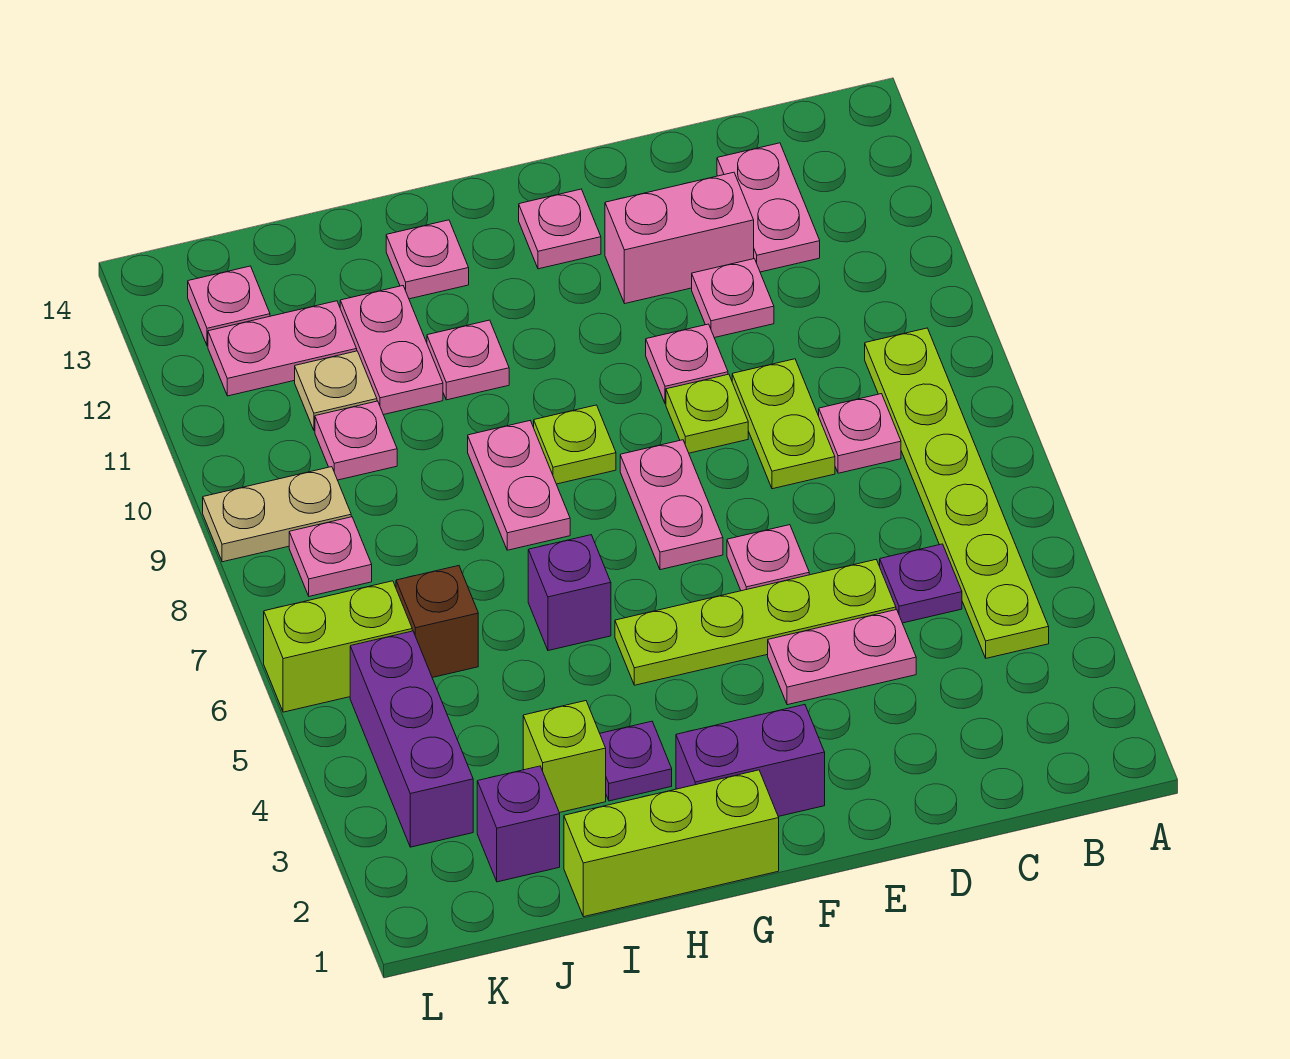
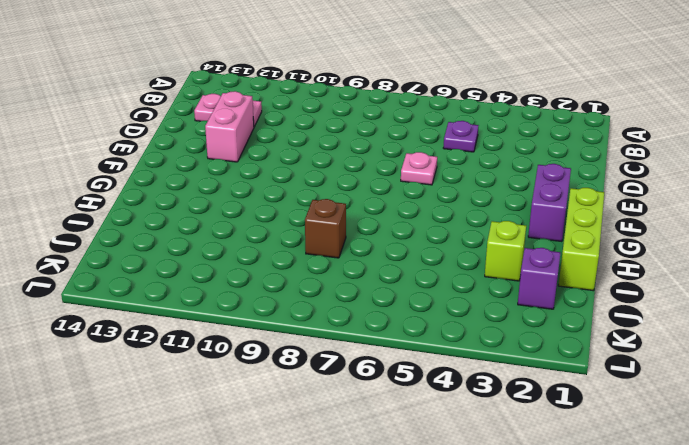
brown 1x1 brick [305,199,346,258] -> brown 1x1 brick moved to [396,566,478,678]
none -> lime 1x6 plate [865,328,1049,658]
none -> pink 1x1 plate [819,394,901,473]
none -> pink 1x2 plate [768,610,916,705]
none -> lime 1x4 plate [615,560,896,685]

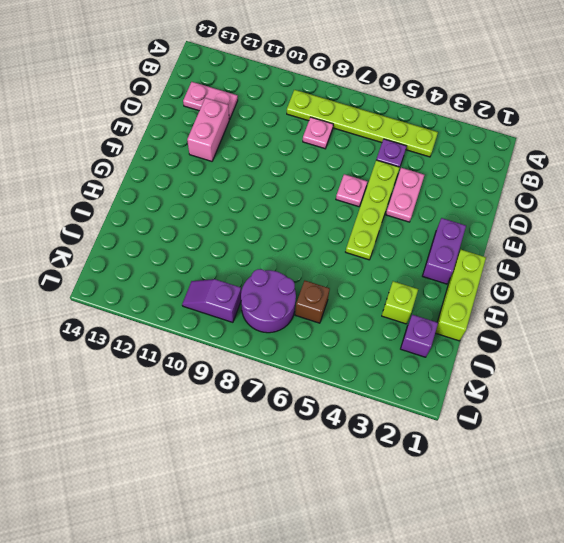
purple 2x2 round brick [241,269,296,333] -> pink 1x1 plate [289,517,372,596]
purple 1x2 slope [182,279,241,322] -> tan 1x2 plate [203,467,351,562]
none -> lime 1x2 plate [732,359,835,489]
none -> pink 1x1 plate [692,259,774,338]
none -> lime 1x1 plate [666,374,748,453]
none -> pink 1x1 plate [646,324,728,404]

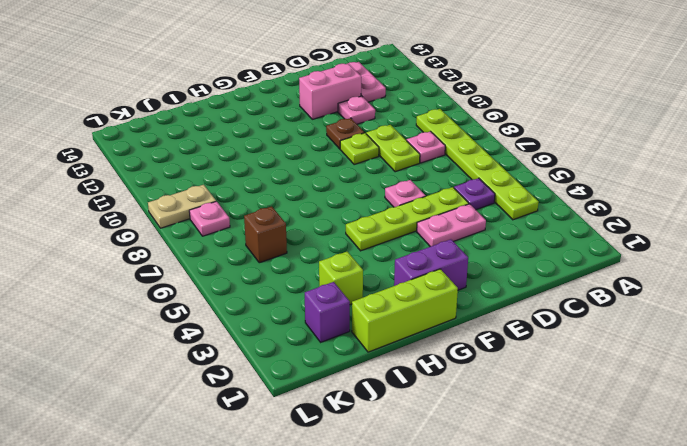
brown 1x1 plate [326,118,364,149] -> pink 1x1 plate [646,324,728,404]
none -> pink 1x2 plate [620,440,723,570]
none -> pink 1x1 plate [519,189,601,269]
none -> lime 1x1 plate [534,405,616,484]
none -> purple 1x1 plate [600,721,672,801]

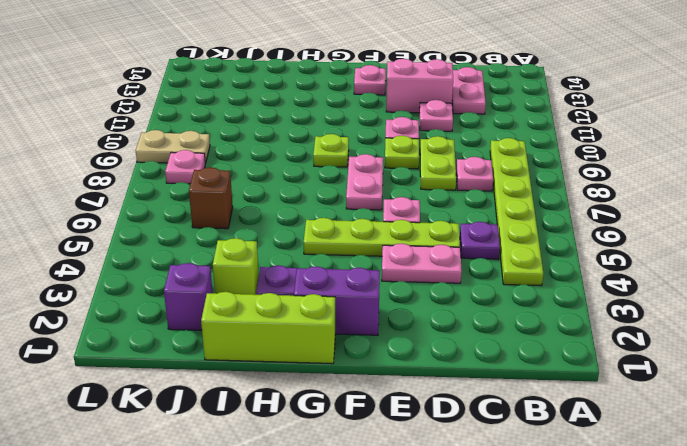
none -> purple 1x1 brick [528,535,611,651]
none -> pink 1x2 plate [468,421,570,550]
none -> pink 1x1 plate [427,320,509,400]
none -> pink 1x1 plate [386,220,469,299]

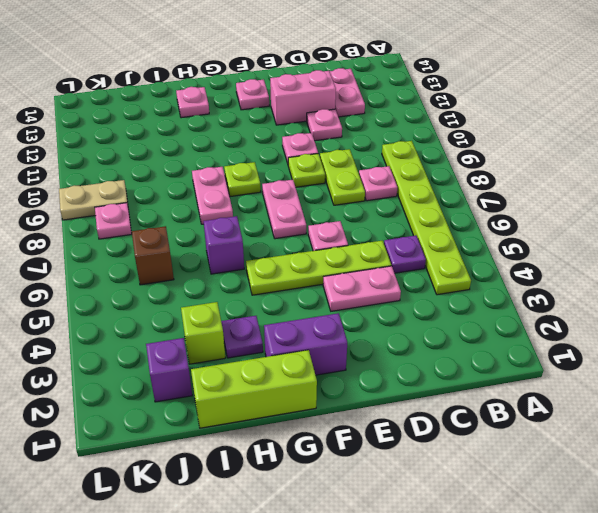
none -> pink 1x1 plate [427,320,509,400]
none -> pink 1x2 plate [340,286,443,415]
none -> pink 1x1 plate [315,401,397,480]
none -> tan 1x1 plate [295,351,377,431]

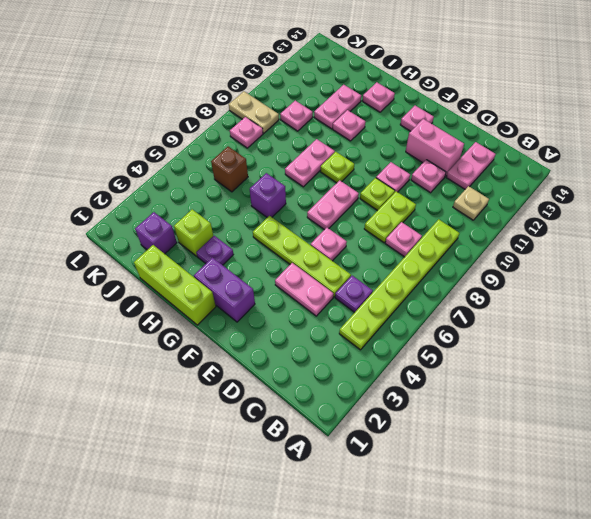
tan 1x1 plate [453,186,489,220] -> tan 1x1 plate moved to [295,351,377,431]
none -> pink 1x2 plate [208,301,357,396]
none -> purple 1x3 brick [350,631,473,847]
none -> lime 1x2 brick [264,581,412,712]
none -> pink 1x1 plate [188,266,270,346]

